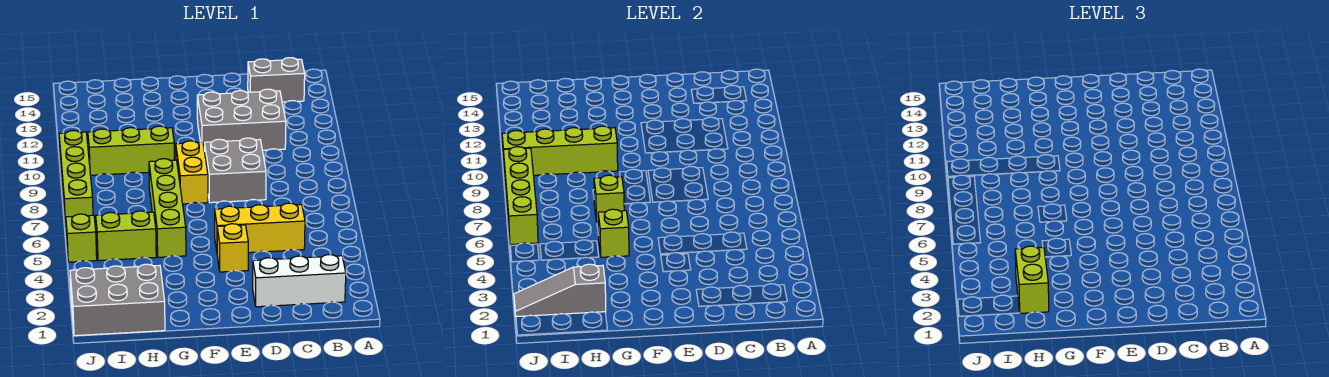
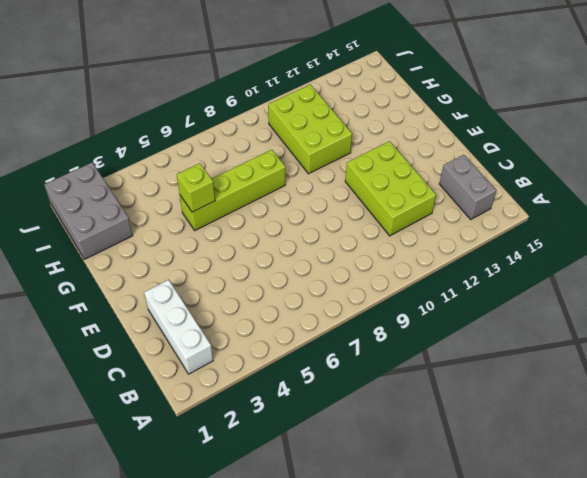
lime 2x3 brick [345,141,436,236] -> grey 2x3 brick [197,89,286,151]
lime 2x3 brick [268,84,352,174] -> lime 1x3 brick [88,126,174,175]
none -> yellow 1x3 brick [215,203,305,253]
none -> grey 2x2 brick [205,138,266,203]
none -> yellow 1x1 brick [217,224,248,272]

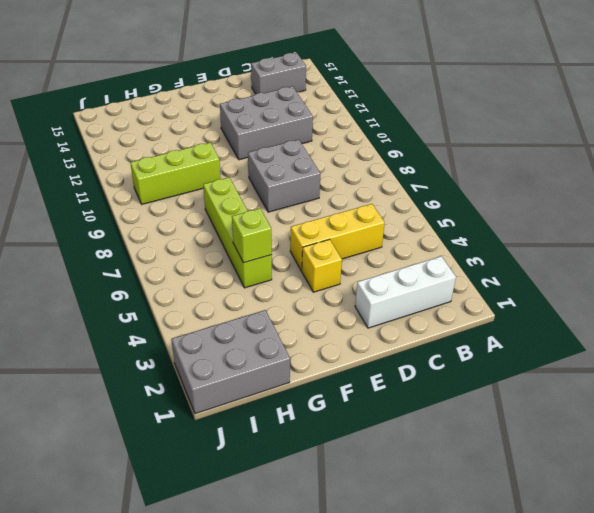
none -> yellow 1x2 brick [176,141,208,204]
none -> lime 1x2 brick [96,211,156,261]
none -> lime 1x1 brick [66,214,97,262]

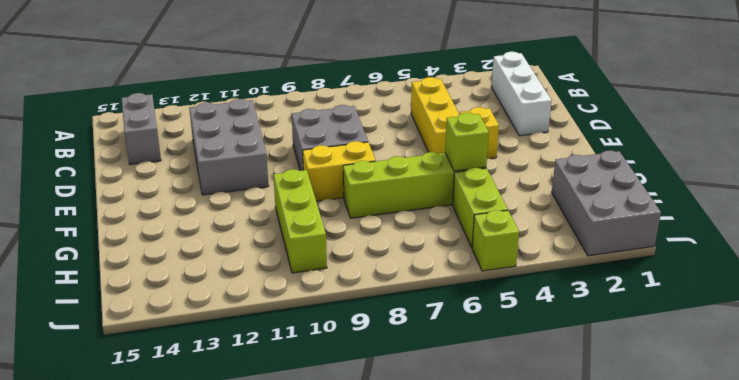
none -> lime 1x4 brick [59,131,93,227]
none -> lime 1x1 brick [594,175,624,222]
none -> lime 1x4 brick [502,126,618,175]

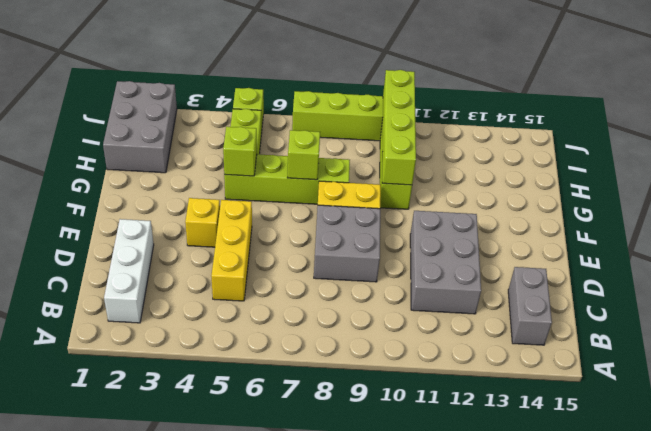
none -> grey 1x3 slope [514,264,606,317]
none -> lime 1x4 brick [503,147,538,245]
none -> lime 1x2 brick [1015,246,1049,313]

